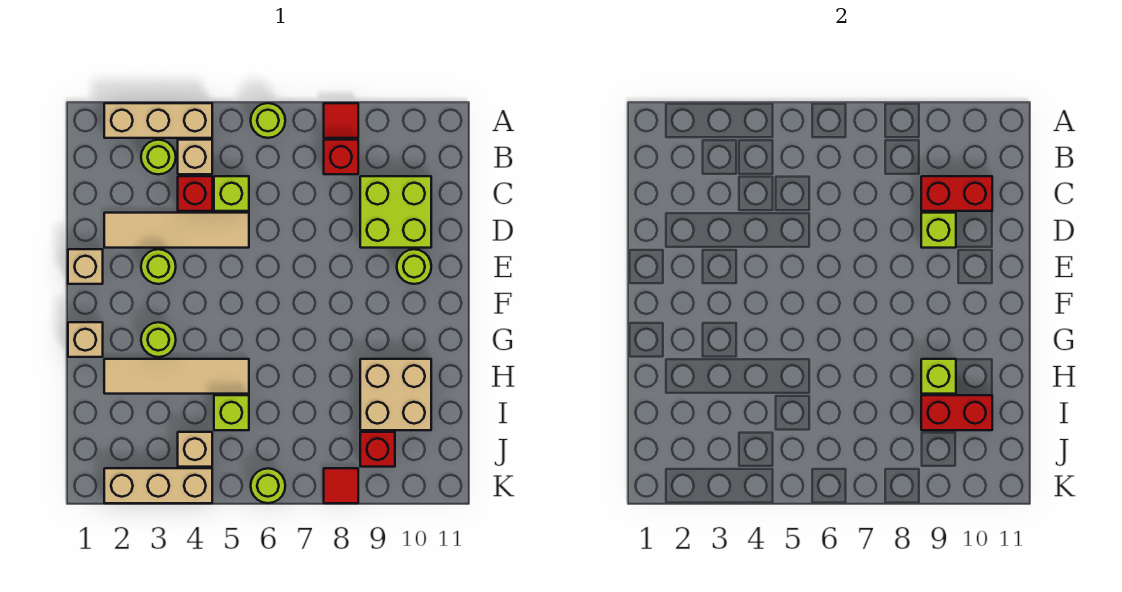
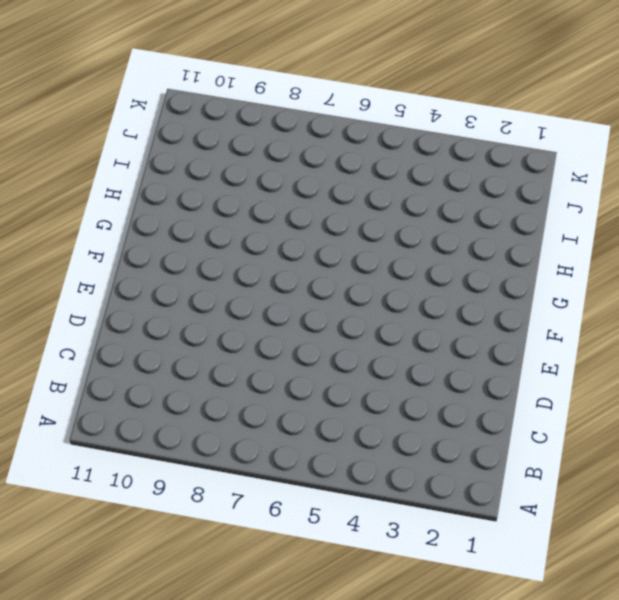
none -> tan 1x3 brick [104,103,212,138]
none -> lime 1x1 round brick [251,103,285,138]
none -> red 1x1 tile [324,103,358,138]

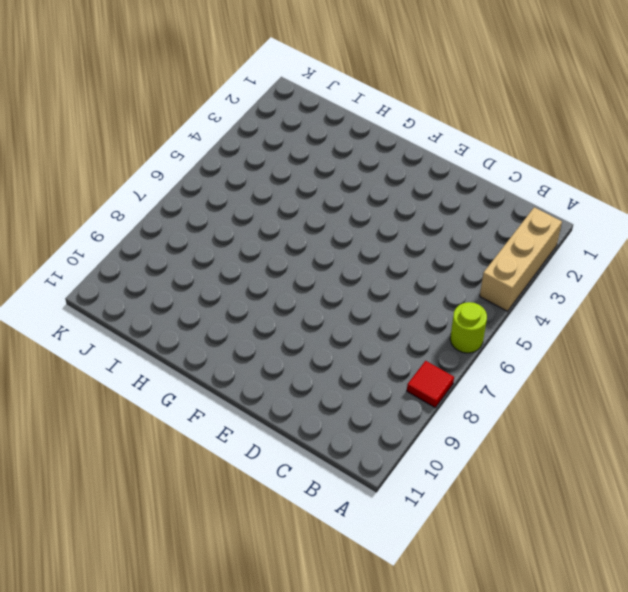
none -> lime 1x1 round brick [141,140,176,174]
none -> tan 1x1 brick [178,140,212,174]
none -> red 1x1 brick [324,140,358,174]

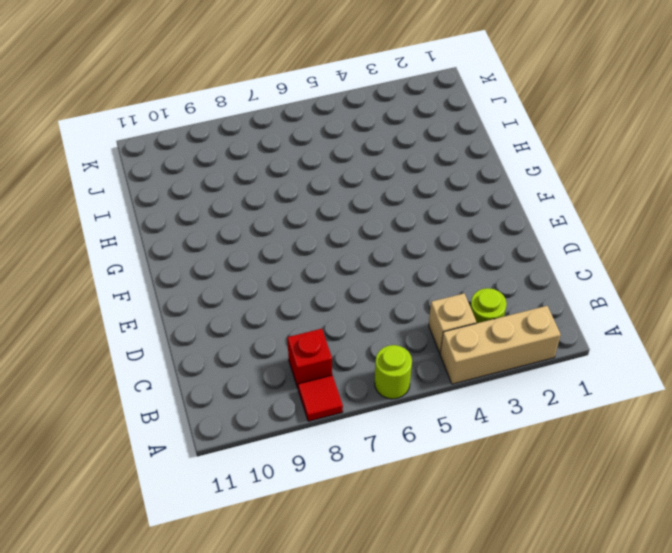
none -> red 1x1 brick [178,176,212,211]
none -> lime 1x1 brick [214,176,249,211]
none -> lime 2x2 brick [360,176,431,248]

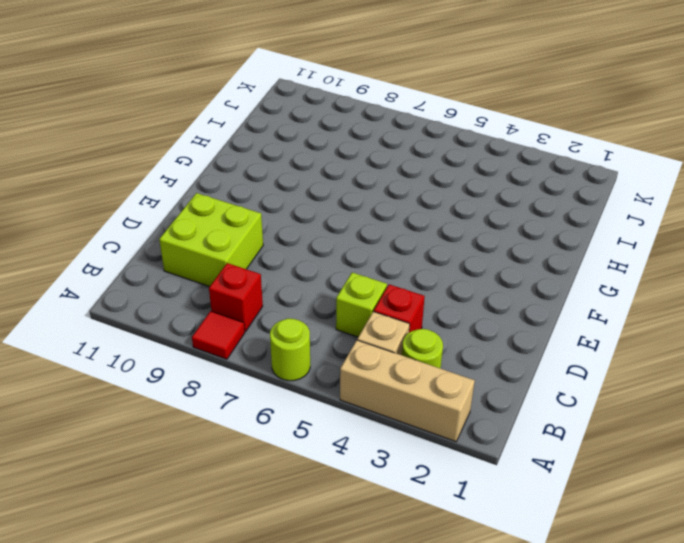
none -> tan 1x4 tile [104,213,249,248]
none -> tan 1x1 brick [68,249,103,284]
none -> lime 1x1 round brick [141,249,176,284]

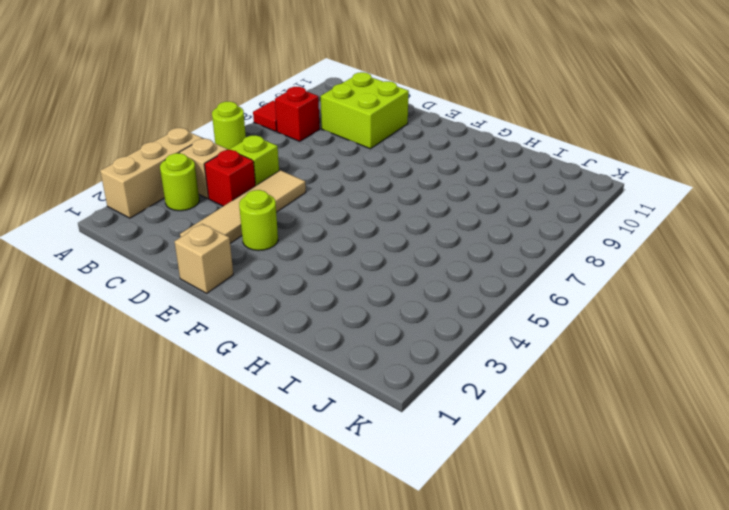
none -> lime 1x1 round brick [397,249,431,284]
none -> tan 1x1 brick [68,322,103,357]
none -> lime 1x1 round brick [141,322,176,357]

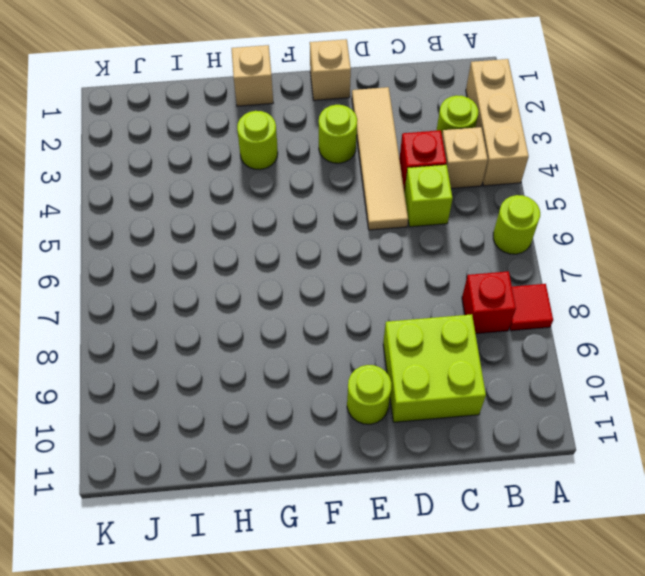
none -> tan 1x4 tile [104,359,249,394]
none -> tan 2x2 brick [360,359,431,430]
none -> lime 1x1 brick [214,395,249,430]

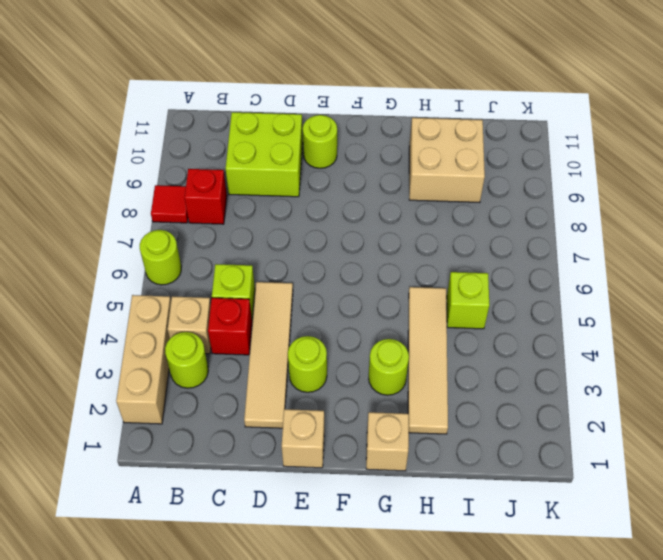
none -> tan 1x1 brick [178,432,212,467]
none -> red 1x1 brick [360,432,395,467]
none -> tan 1x3 brick [104,468,212,503]

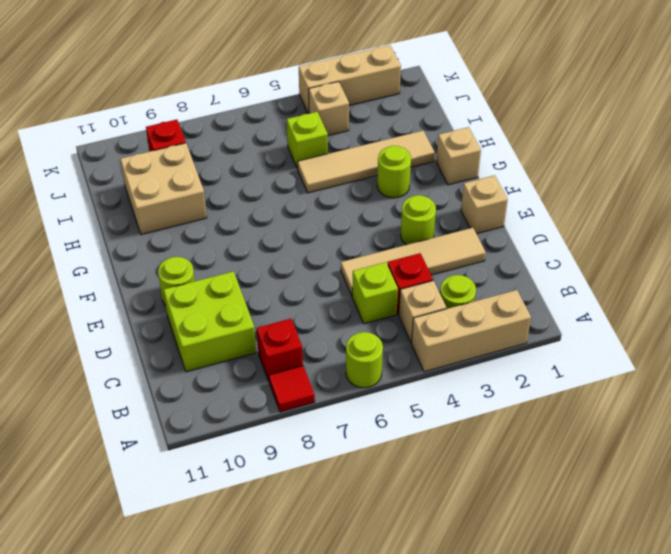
none -> lime 1x1 round brick [251,469,285,503]
none -> red 1x1 tile [324,468,358,503]
none -> red 1x2 brick [921,176,992,211]

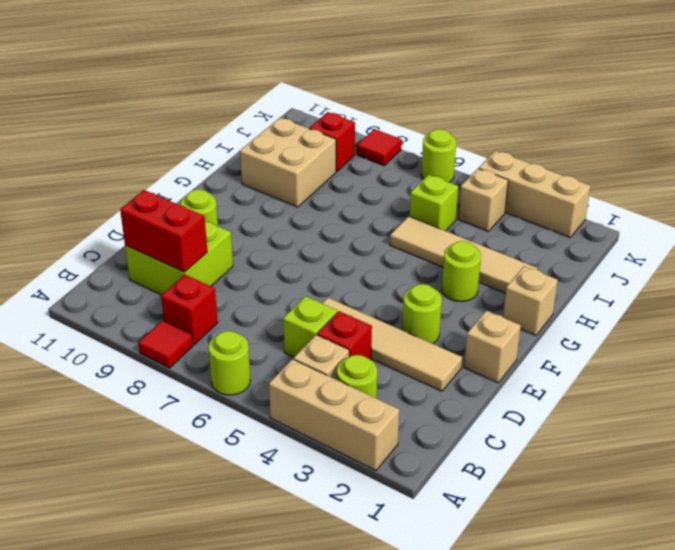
none -> lime 1x1 brick [921,213,956,248]
none -> lime 1x1 brick [921,359,956,394]
none -> red 1x2 brick [921,395,992,430]

